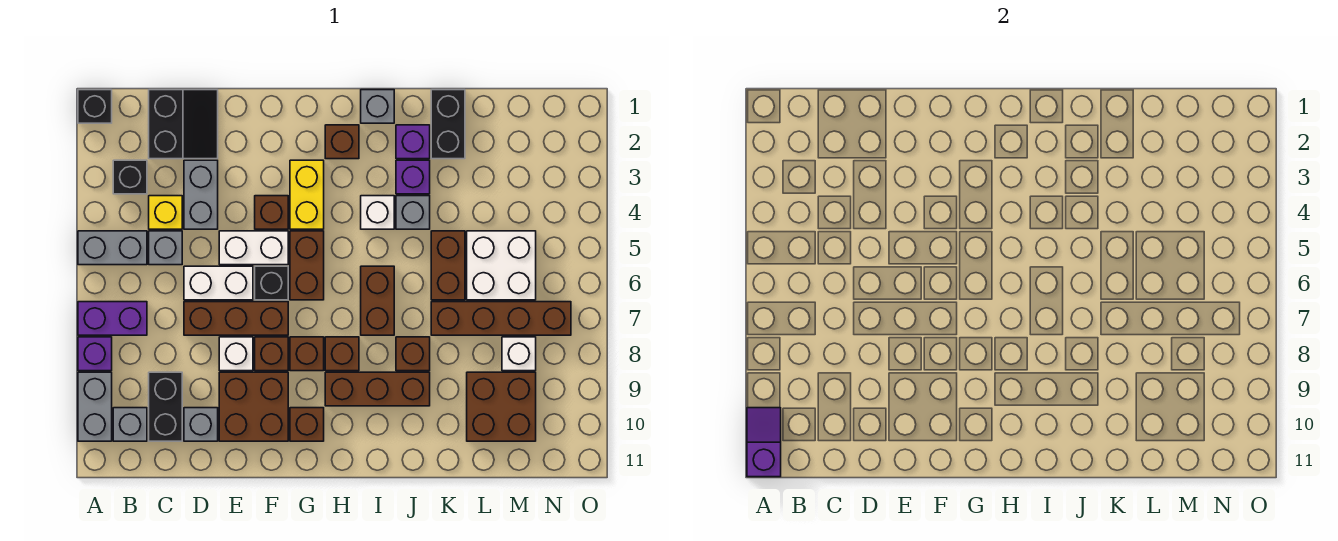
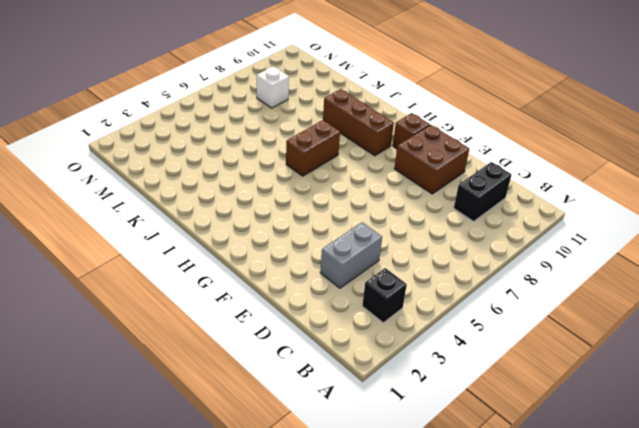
none -> black 1x1 brick [78,90,112,123]
none -> grey 1x2 brick [78,231,147,265]
none -> purple 1x2 brick [78,302,147,335]
none -> purple 1x1 brick [78,337,112,371]

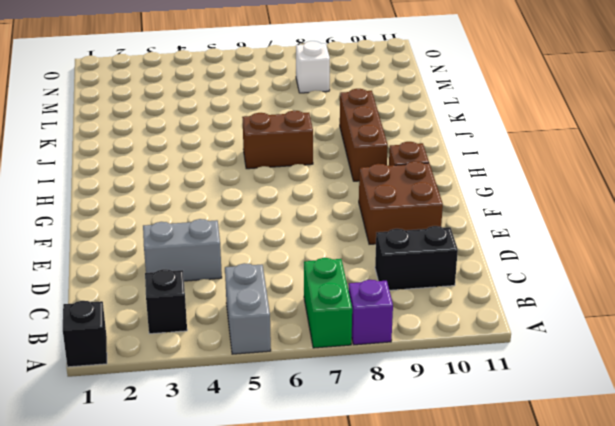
green 1x2 brick [304,258,352,348] -> purple 1x2 brick [78,302,147,335]
none -> grey 1x2 brick [78,372,112,441]
none -> grey 1x1 brick [113,408,147,441]
none -> black 2x2 slope [149,90,218,159]
none -> yellow 1x1 brick [149,196,182,229]

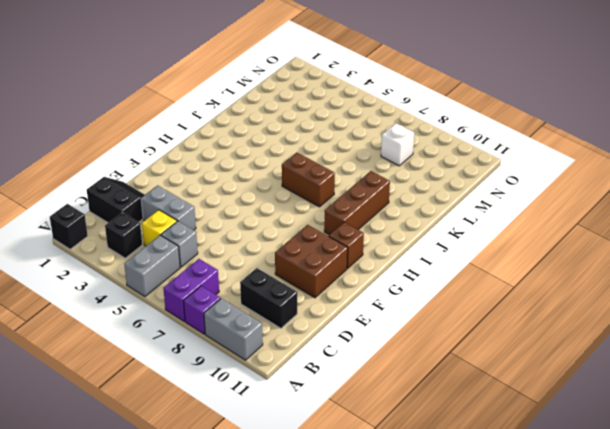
none -> grey 1x1 brick [113,408,147,441]
none -> white 1x2 brick [184,266,253,300]
none -> brown 1x3 brick [184,302,288,335]
none -> grey 1x1 brick [184,408,218,441]

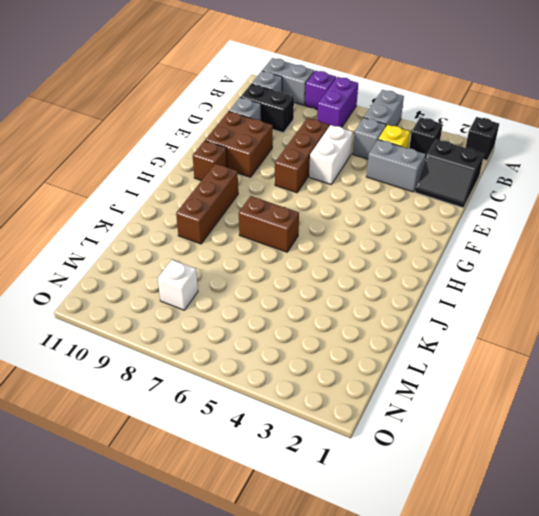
none -> white 1x2 brick [219,231,288,265]
none -> white 1x1 brick [219,337,253,371]
none -> brown 1x1 brick [255,196,288,229]
none -> black 1x1 brick [255,266,288,300]

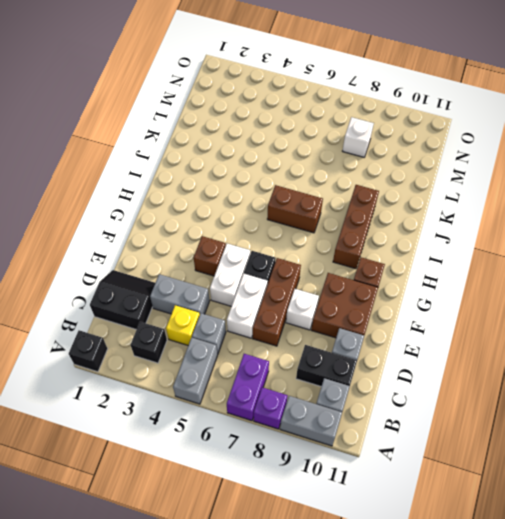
none -> brown 1x1 brick [255,337,288,371]
none -> yellow 1x2 brick [290,160,324,229]
none -> brown 1x2 brick [290,231,324,300]
none -> brown 1x1 brick [290,337,324,371]

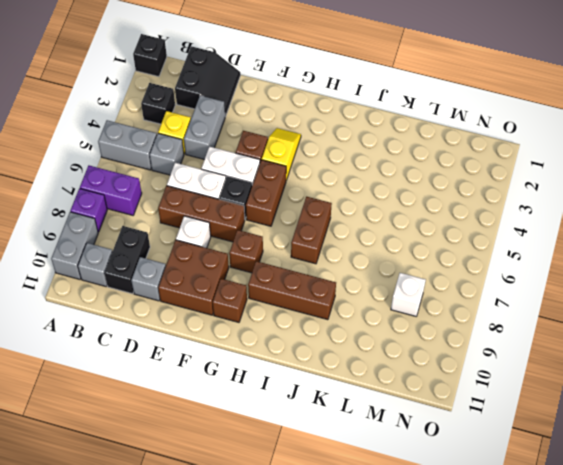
yellow 1x2 slope [262,128,301,180] -> yellow 1x2 brick [290,160,324,229]
none -> brown 1x1 brick [255,337,288,371]
none -> brown 1x1 brick [325,125,359,159]
none -> brown 1x1 brick [325,337,359,371]
none -> grey 1x1 brick [361,90,394,123]

